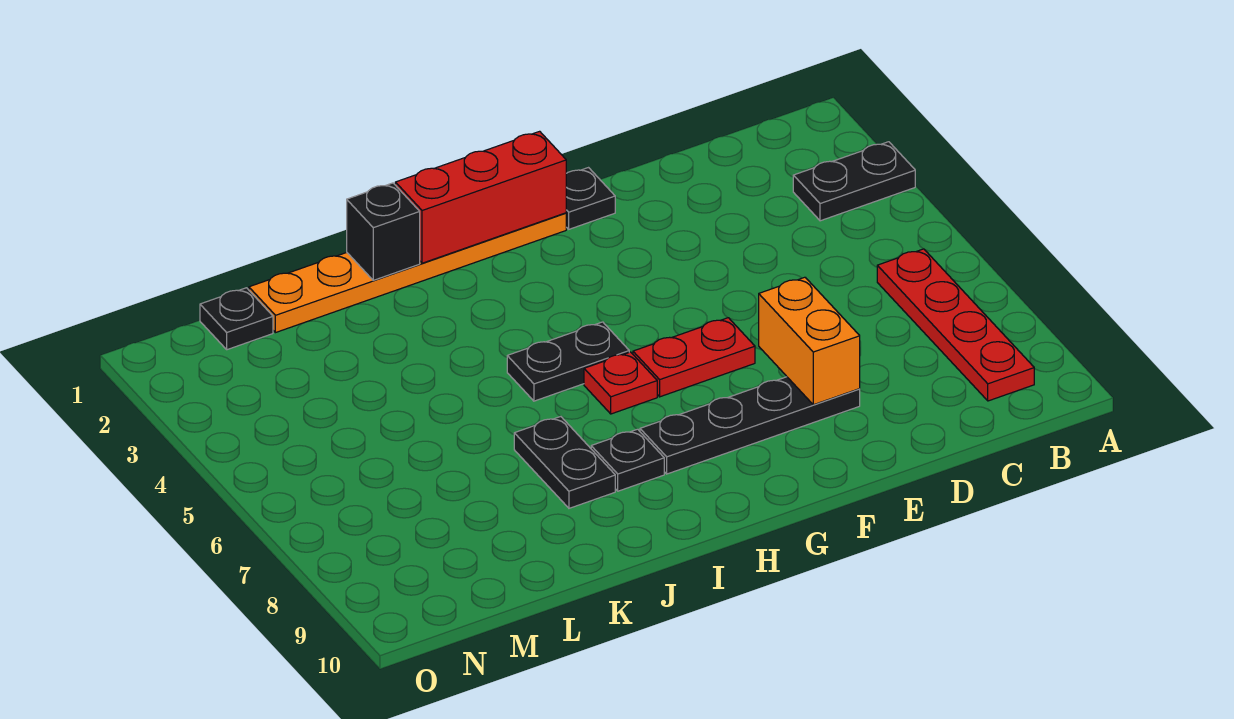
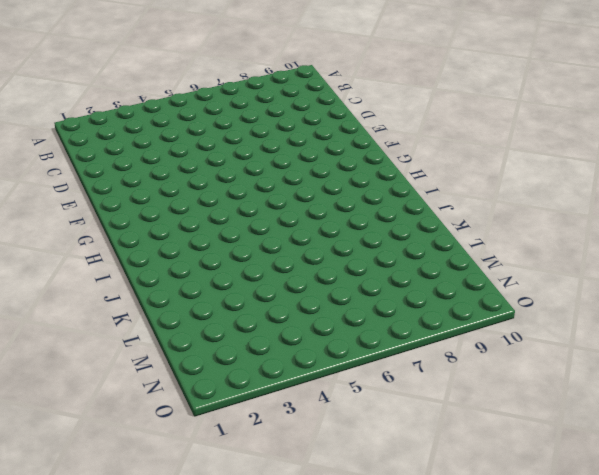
none -> black 1x2 plate [793,142,915,221]
none -> red 1x4 plate [877,249,1034,401]
none -> black 1x4 plate [640,377,860,474]

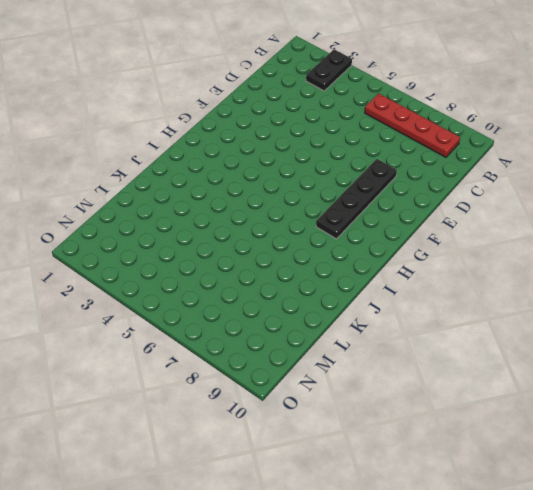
none -> black 1x1 plate [566,168,615,229]
none -> red 1x2 plate [633,318,755,397]
none -> orange 1x6 plate [249,213,566,333]

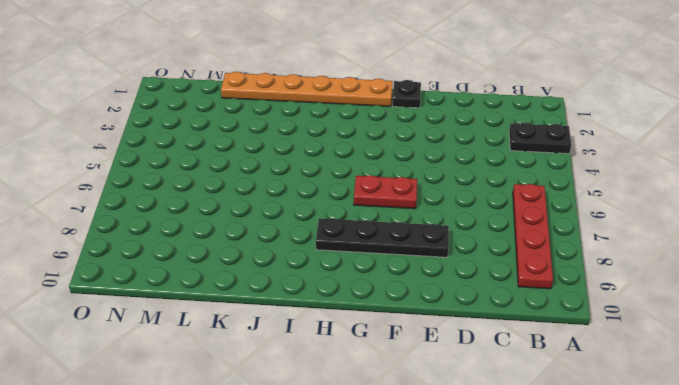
none -> black 1x2 plate [507,322,629,401]
none -> red 1x1 plate [584,352,657,414]
none -> black 1x1 plate [591,429,664,491]

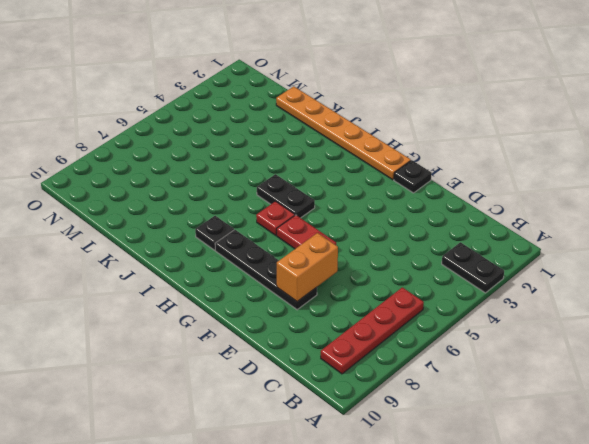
none -> black 1x2 plate [514,416,615,508]
none -> black 1x1 plate [200,288,273,350]
none -> red 1x3 brick [395,131,566,263]

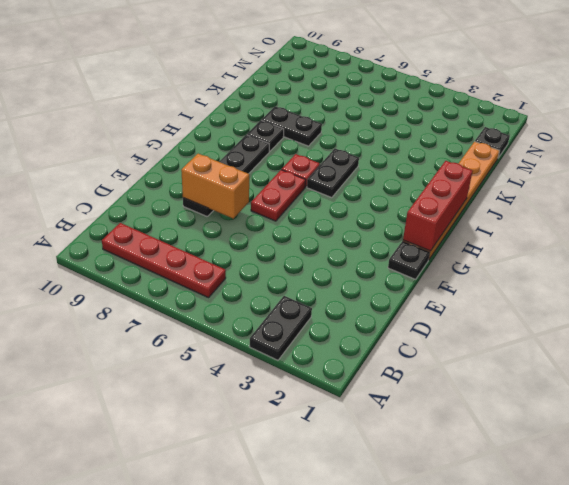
none -> black 1x1 brick [347,183,420,280]

